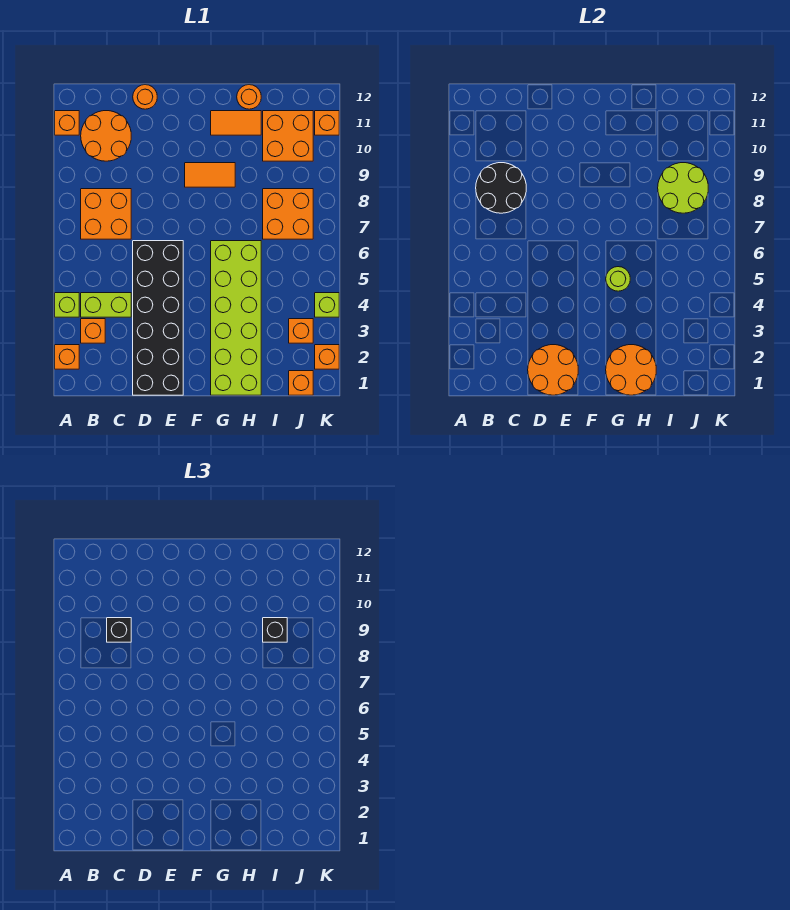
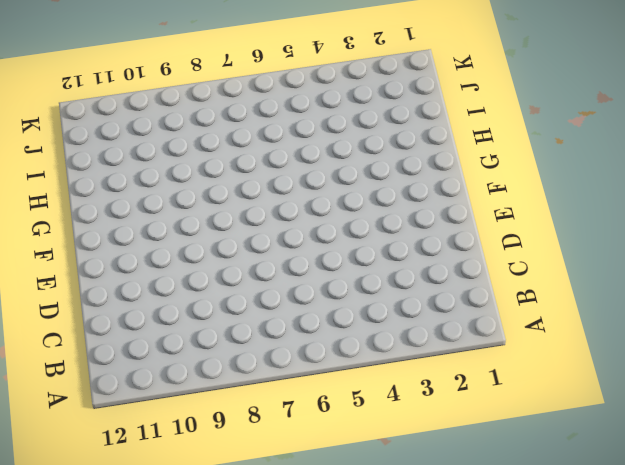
none -> orange 1x1 brick [55,345,79,369]
none -> lime 1x1 brick [55,293,79,317]
none -> orange 1x1 brick [55,111,79,135]

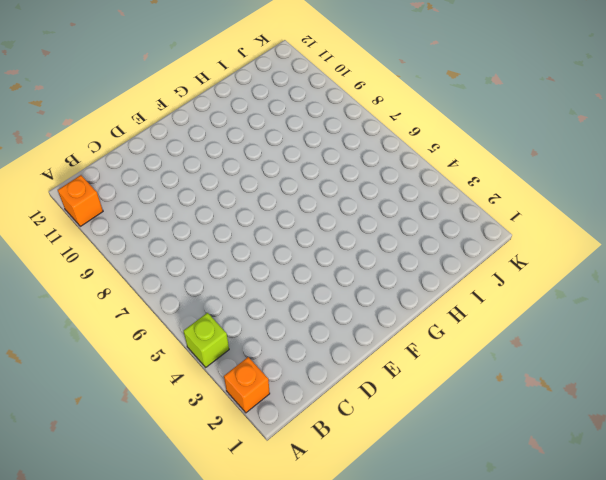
none -> orange 1x1 brick [81,319,105,343]
none -> lime 1x2 brick [81,293,131,317]
none -> orange 2x2 brick [81,189,131,239]

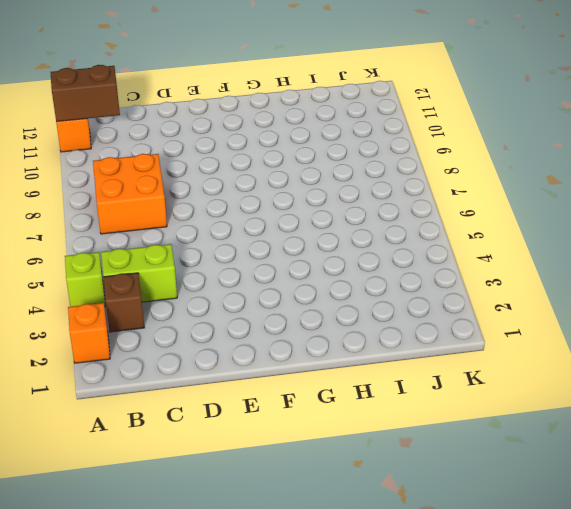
brown 1x2 brick [51,65,120,122] -> none
brown 1x1 brick [103,273,144,332] -> orange 1x1 brick [81,319,105,343]
none -> orange 2x2 round brick [81,111,131,161]
none -> black 2x6 brick [133,241,183,395]
none -> orange 1x1 round brick [133,85,157,109]

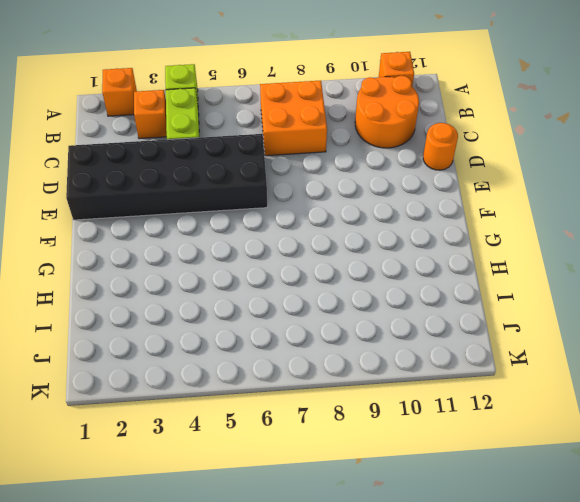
none -> orange 1x2 tile [185,163,235,187]
none -> lime 2x6 brick [211,241,261,395]
none -> orange 1x2 tile [211,111,261,135]

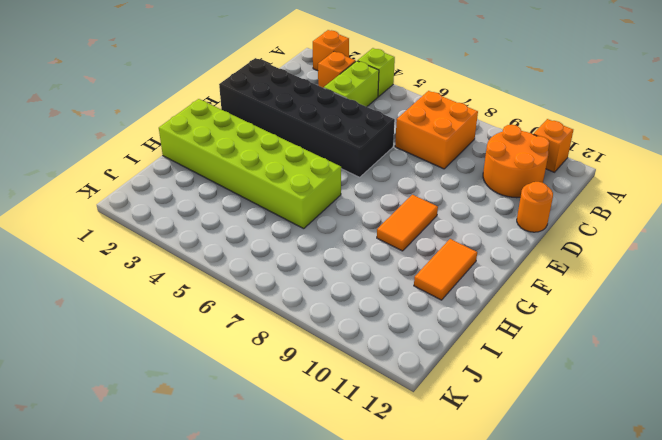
none -> orange 1x1 round brick [237,85,261,109]
none -> orange 2x2 brick [263,189,313,239]
none -> orange 2x2 brick [263,111,313,161]

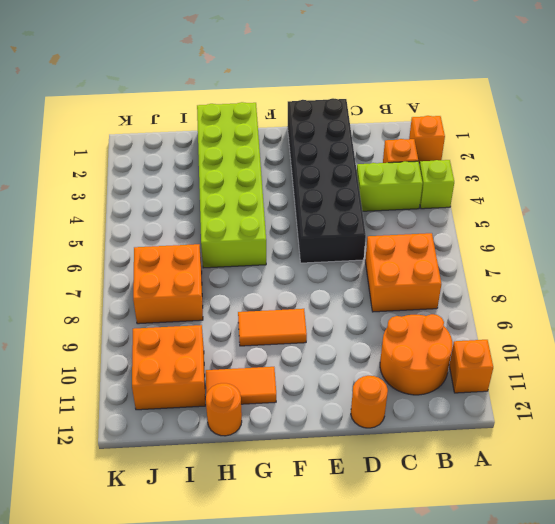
none -> orange 1x1 brick [289,371,313,395]
none -> orange 1x1 brick [289,319,313,343]
none -> orange 1x1 brick [315,345,339,369]

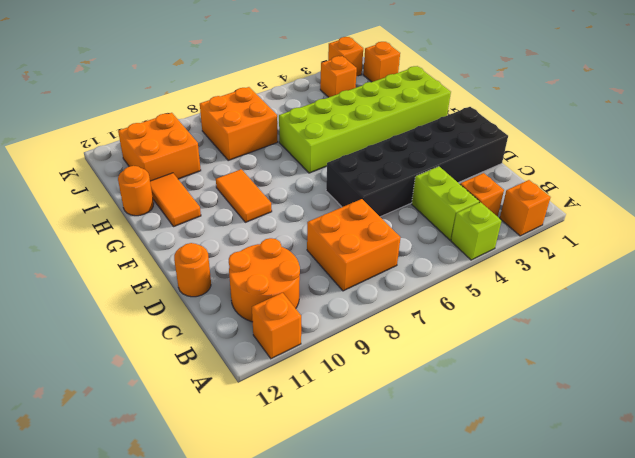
none -> lime 1x1 brick [315,293,339,317]
none -> orange 1x1 brick [315,111,339,135]
none -> black 2x2 round brick [476,163,526,213]

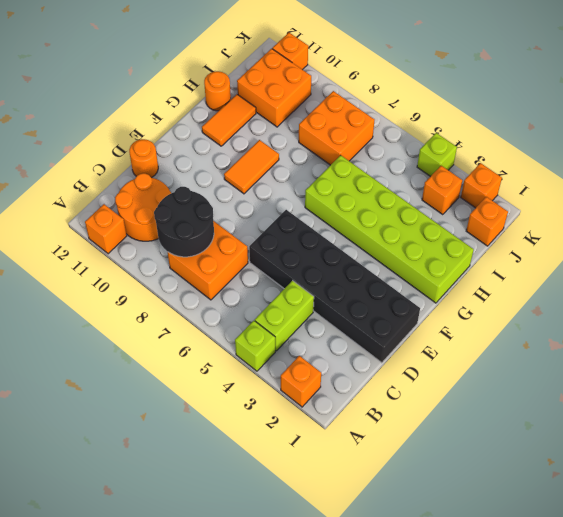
none -> orange 1x1 brick [81,319,105,343]
none -> orange 2x2 round brick [528,345,578,395]
none -> orange 2x2 round brick [606,345,656,395]

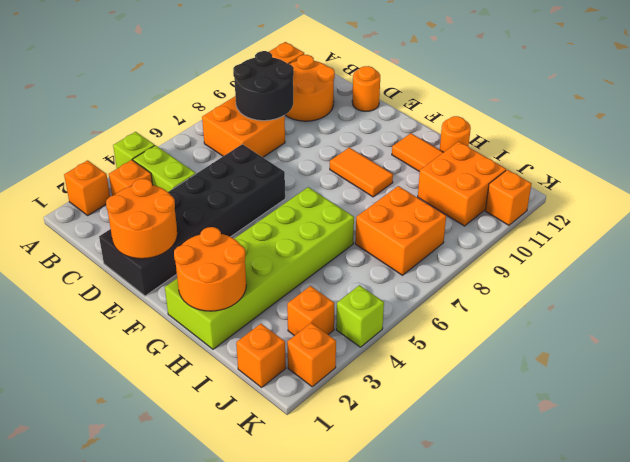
none -> lime 1x1 round brick [606,267,630,291]
none -> lime 2x2 round brick [658,163,708,213]
none -> black 1x1 brick [107,618,131,642]

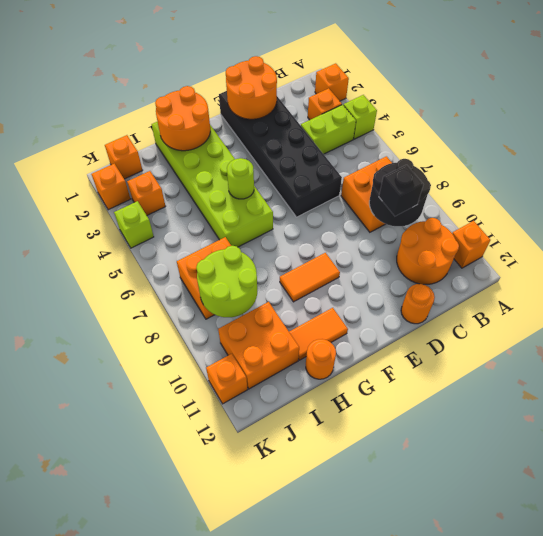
none -> black 1x1 brick [263,618,287,642]

